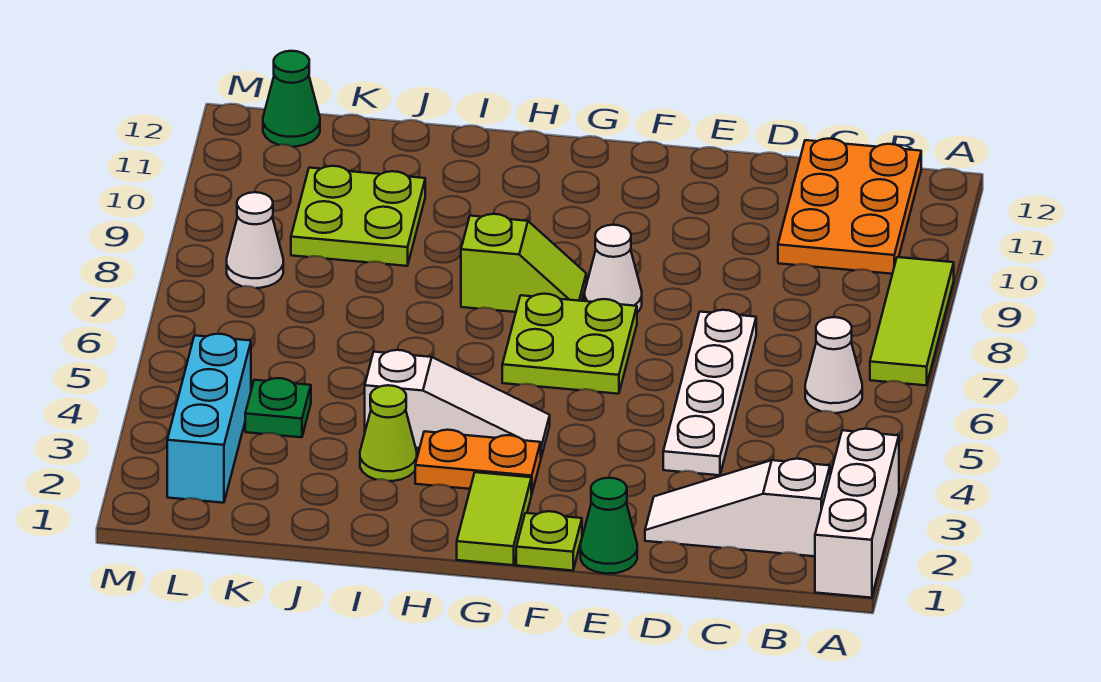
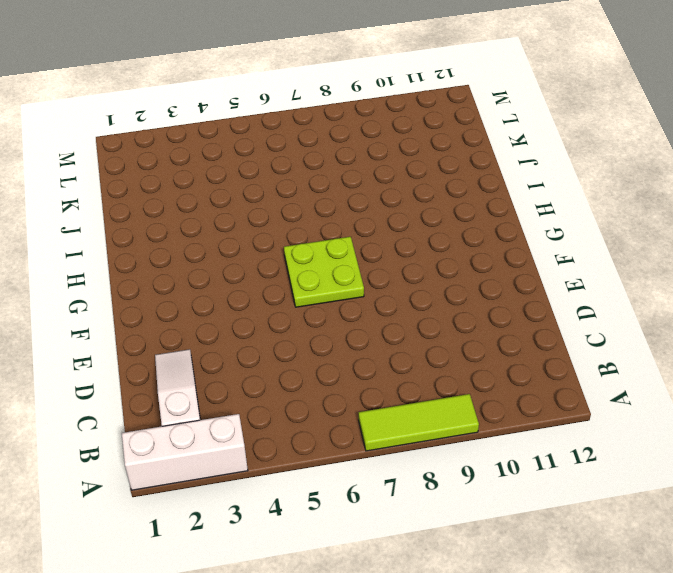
none -> white 1x1 cone [805,317,862,413]
none -> orange 2x3 plate [778,139,921,274]
none -> white 1x4 plate [663,310,756,475]

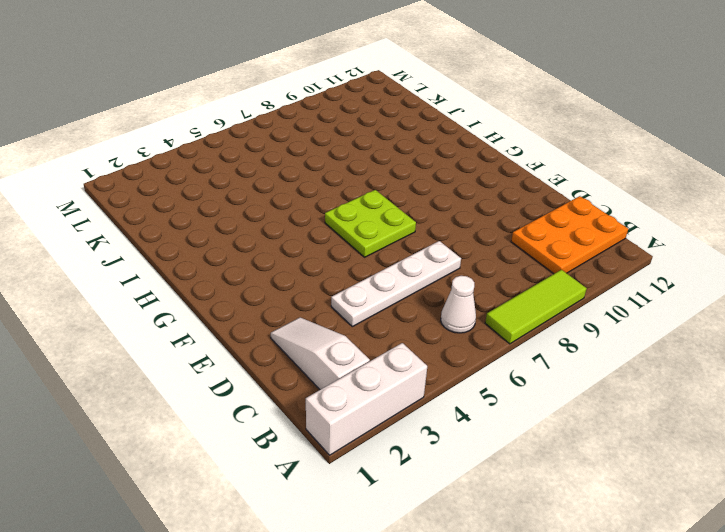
none -> green 1x1 cone [580,478,637,574]
none -> lime 1x1 plate [516,511,582,571]
none -> white 1x1 cone [585,225,642,312]

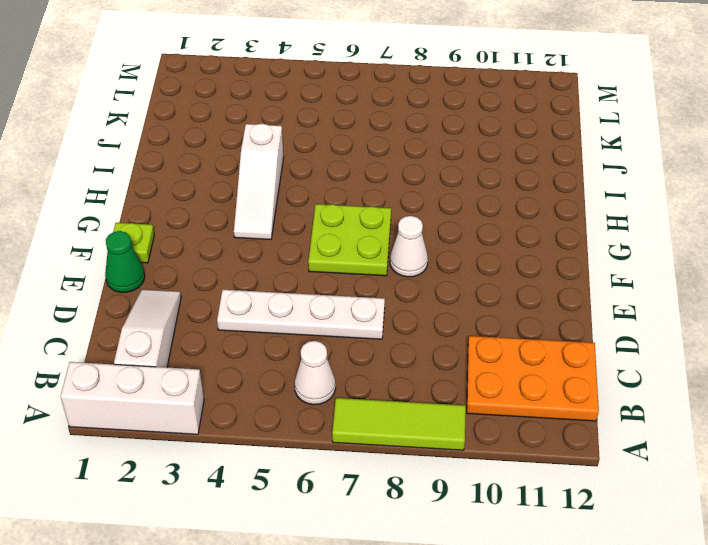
none -> lime 1x2 tile [457,472,531,565]
none -> orange 1x2 plate [415,430,541,494]
none -> lime 1x2 slope [461,214,586,312]

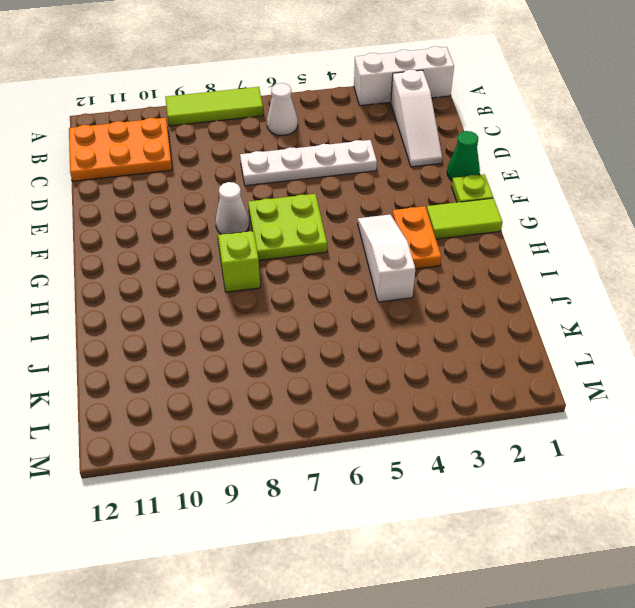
none -> lime 1x1 cone [360,385,417,481]
none -> lime 2x2 plate [291,166,425,266]
none -> green 1x1 plate [245,378,311,437]

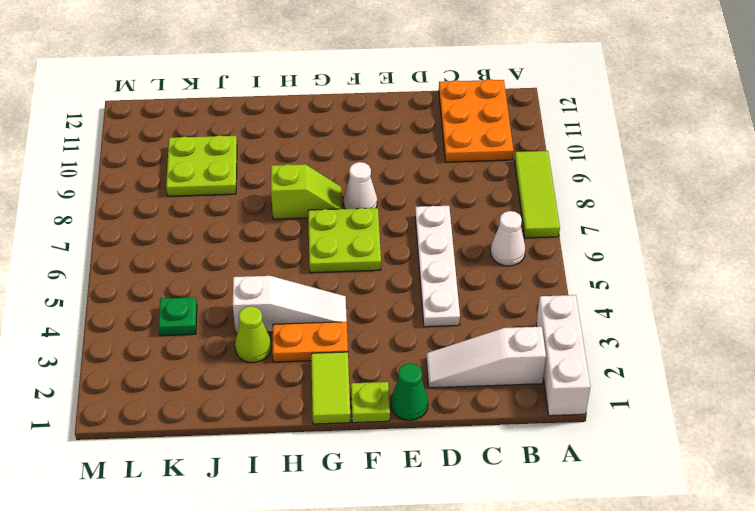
none -> cyan 1x3 brick [167,334,251,503]
none -> white 1x1 cone [227,192,283,288]
none -> green 1x1 cone [263,51,320,147]

